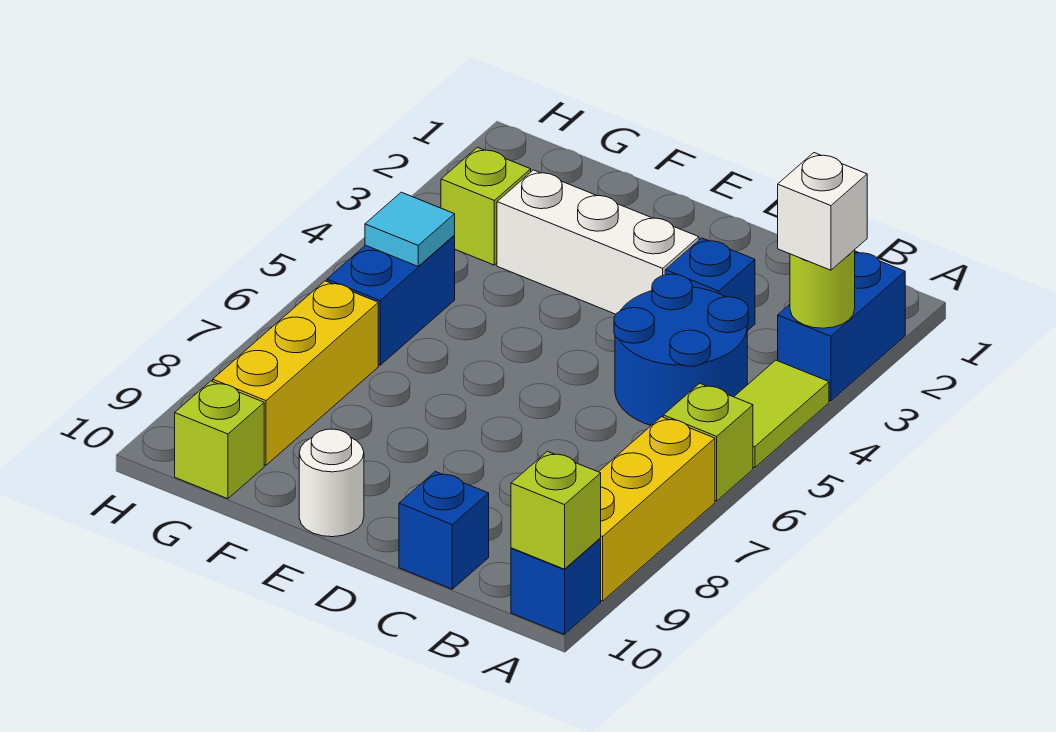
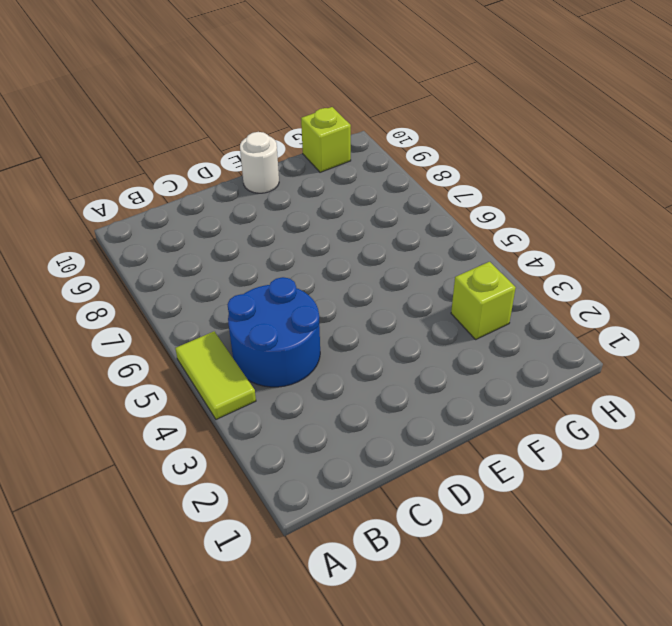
none -> blue 1x2 brick [778,251,905,401]
none -> lime 1x1 brick [663,383,753,501]
none -> yellow 1x3 brick [599,417,715,601]

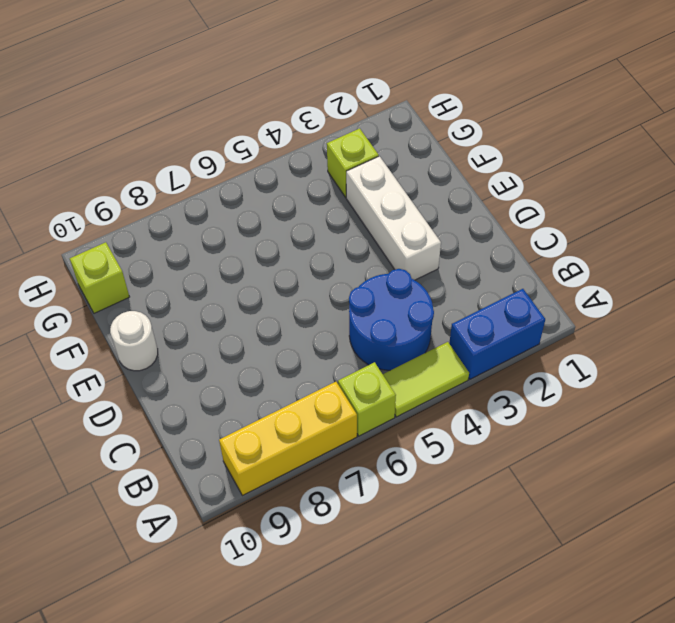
none -> blue 1x1 brick [511,538,601,635]
none -> blue 1x1 brick [665,238,755,331]
none -> blue 1x1 brick [399,472,489,589]

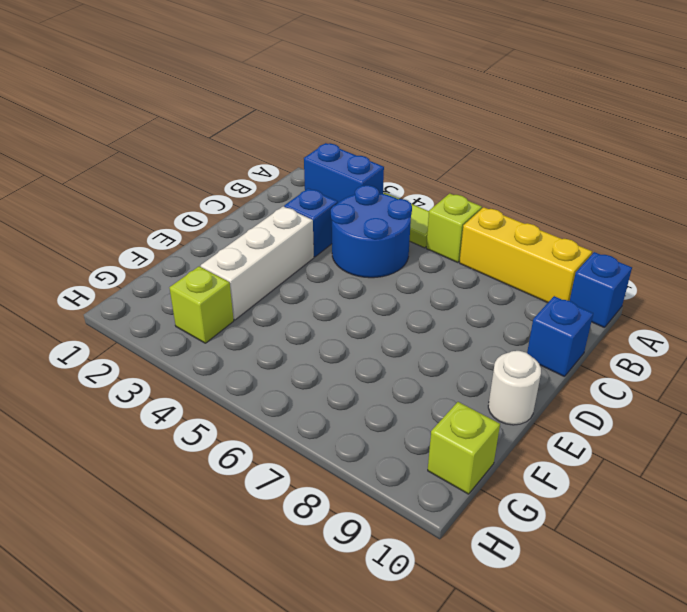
none -> blue 1x2 brick [327,236,455,365]
none -> yellow 1x3 brick [213,281,378,465]
none -> lime 1x1 round brick [790,250,855,328]

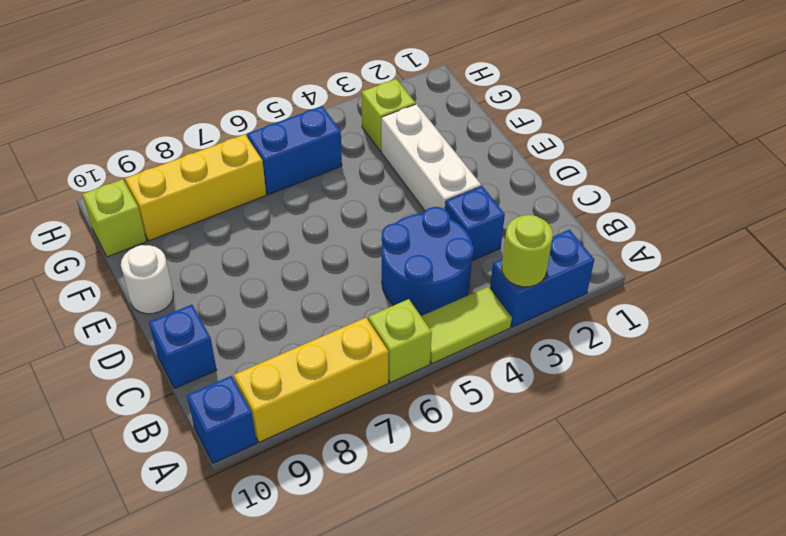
none -> lime 1x1 brick [511,451,601,569]
none -> cyan 1x1 tile [365,192,455,266]
none -> white 1x1 brick [778,153,867,270]

